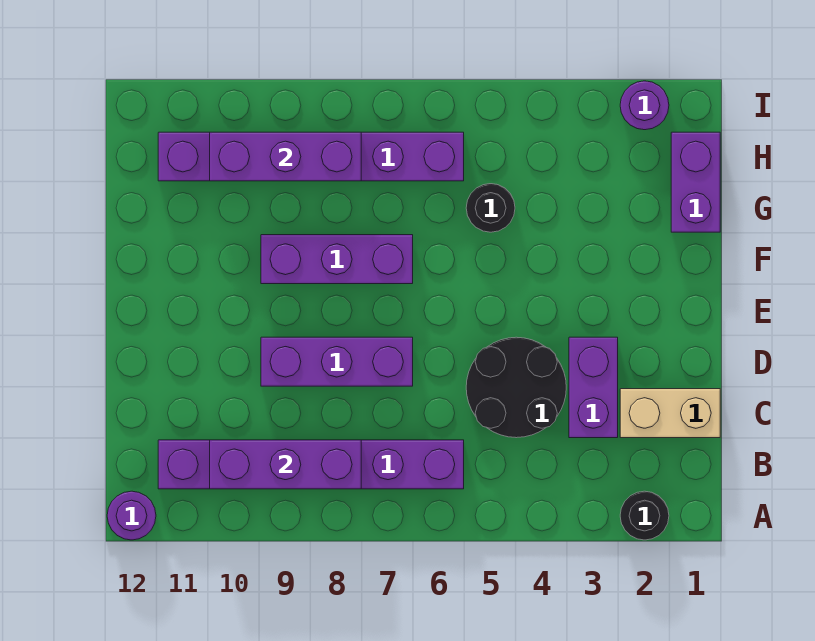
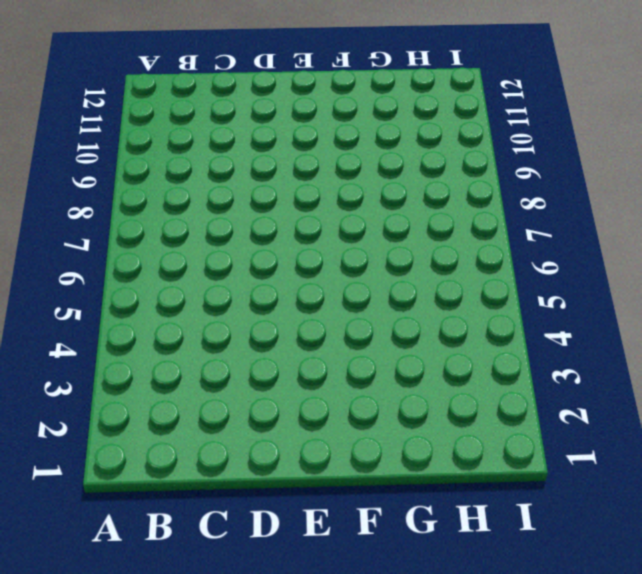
none -> black 1x1 round brick [620,491,669,540]
none -> purple 1x1 round brick [107,491,156,540]
none -> purple 1x6 brick [158,440,464,489]

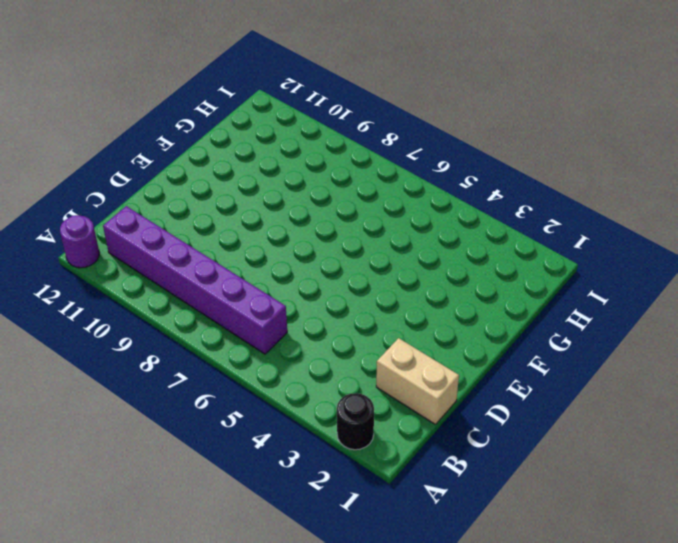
none -> purple 1x2 brick [569,337,618,438]
none -> black 2x2 round brick [466,337,566,438]
none -> purple 1x3 brick [261,337,413,386]

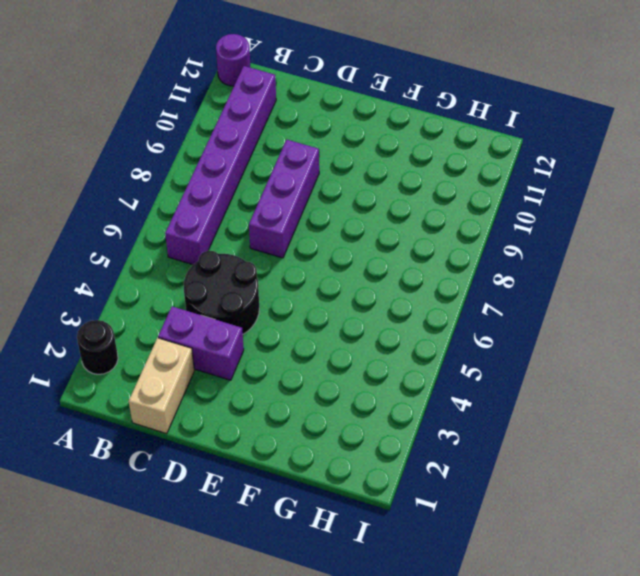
none -> purple 1x3 brick [261,235,413,284]
none -> purple 1x2 brick [671,132,720,232]
none -> black 1x1 round brick [466,184,515,232]

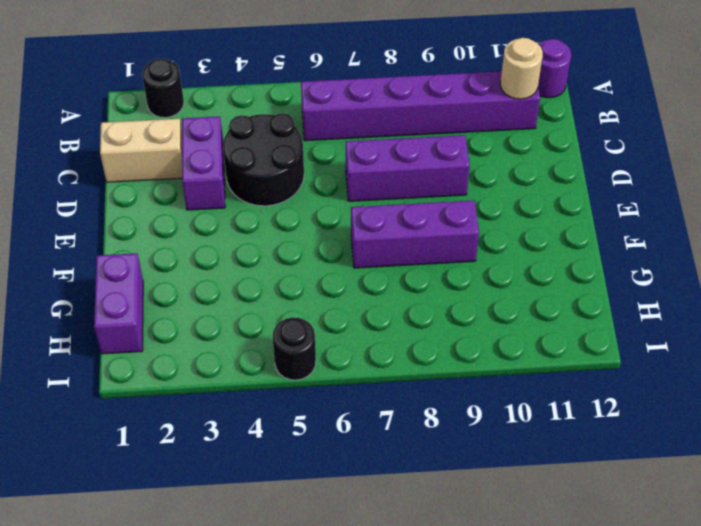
tan 1x1 round brick [500,38,543,99] -> none
black 1x1 round brick [273,317,316,380] -> black 1x1 round brick moved to [466,184,515,232]
none -> purple 1x6 brick [158,132,464,181]
none -> purple 1x1 round brick [620,81,669,130]
none -> purple 1x3 brick [210,440,361,489]

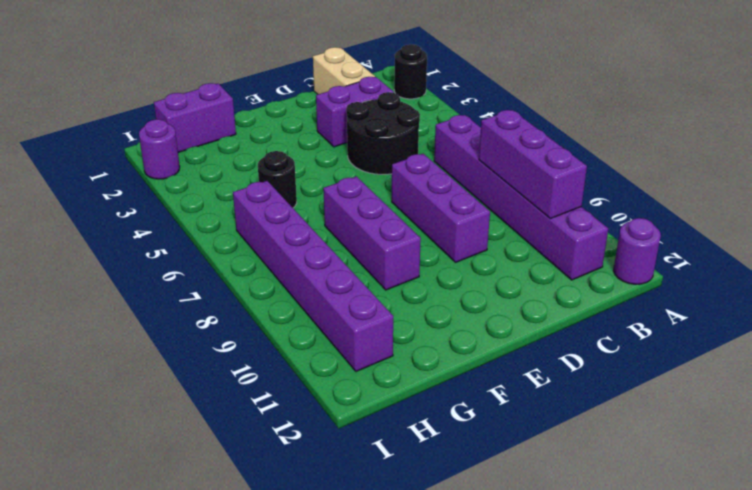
none -> purple 1x3 brick [210,132,361,181]

